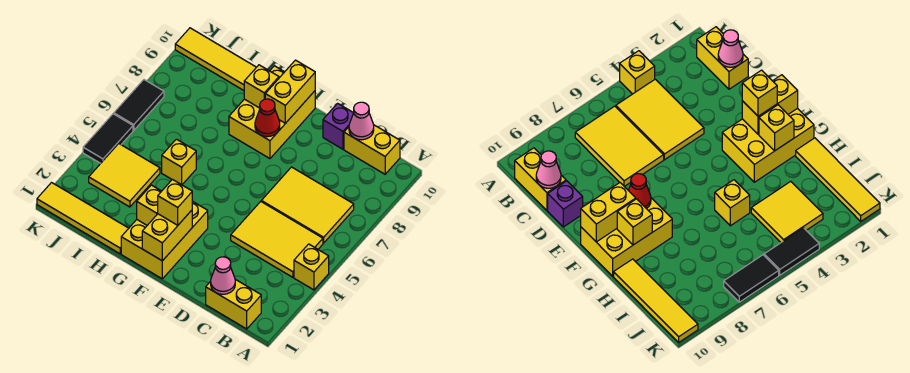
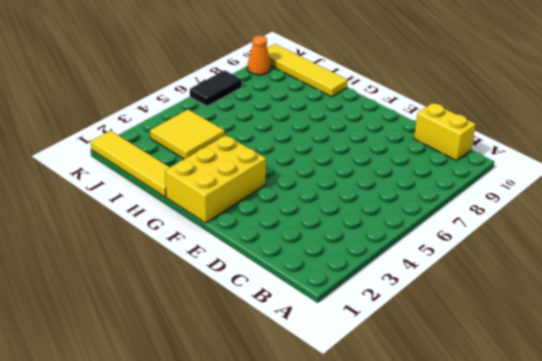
orange 1x1 cone [247,36,271,75] -> none
none -> yellow 1x1 brick [294,244,329,290]
none -> yellow 1x2 brick [206,279,261,329]
none -> yellow 2x3 tile [231,202,323,277]

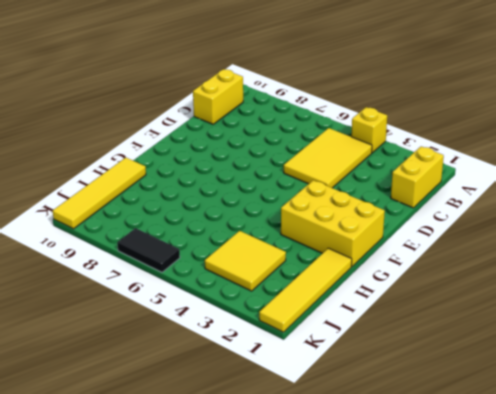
none -> yellow 2x3 tile [261,167,354,243]
none -> purple 1x1 brick [323,103,353,149]
none -> yellow 2x3 brick [229,66,315,159]

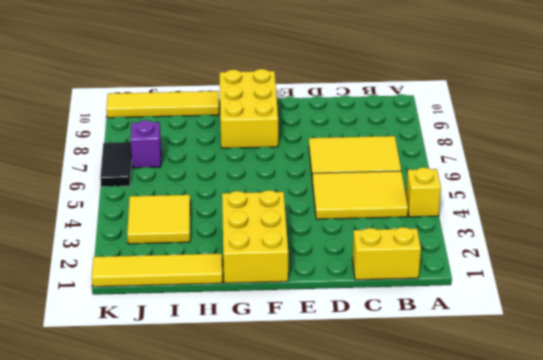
purple 1x1 brick [130,120,161,168] -> purple 1x1 brick moved to [323,103,353,149]
none -> yellow 1x2 brick [344,125,400,174]
none -> yellow 1x1 brick [162,139,196,185]
none -> black 1x2 tile [83,114,133,163]

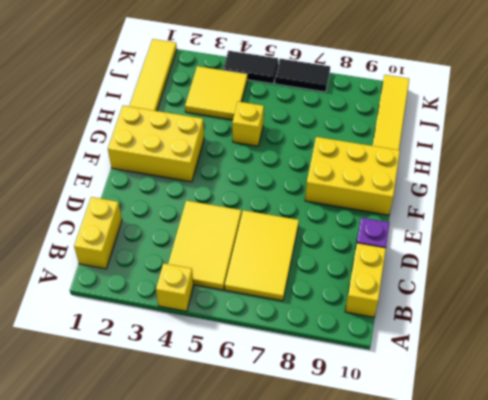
none -> pink 1x1 cone [211,257,235,294]
none -> pink 1x1 cone [349,102,374,140]
none -> yellow 1x2 brick [142,210,192,261]

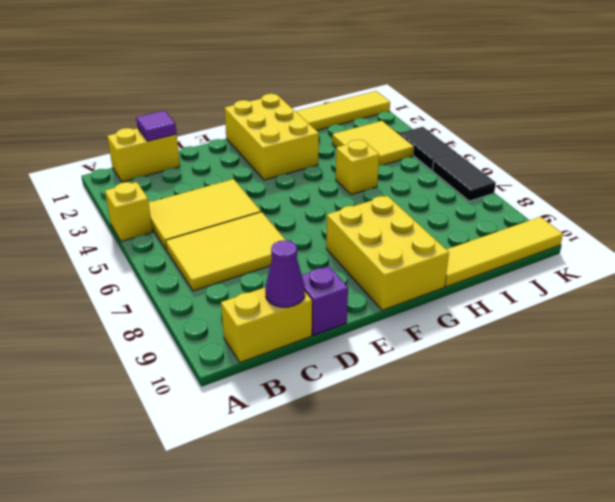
purple 1x1 tile [136,111,177,141] -> pink 1x1 cone [211,257,235,294]
purple 1x1 cone [265,240,305,307] -> pink 1x1 cone [349,102,374,140]
none -> yellow 1x2 brick [142,210,192,261]
none -> red 1x1 cone [255,99,280,137]
none -> yellow 1x2 brick [265,60,315,123]

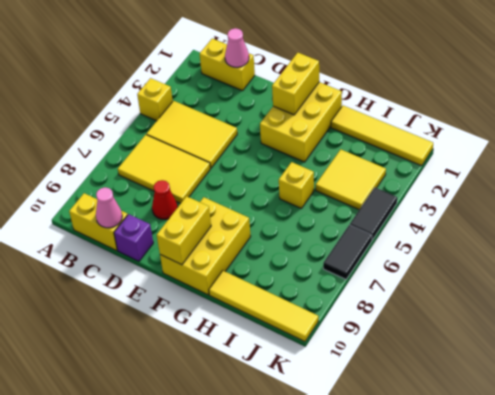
red 1x1 cone [152,180,178,220] -> red 1x1 cone moved to [255,99,280,137]
none -> yellow 1x1 brick [137,185,161,225]
none -> yellow 1x1 brick [244,65,279,108]
none -> yellow 1x1 brick [158,180,192,225]

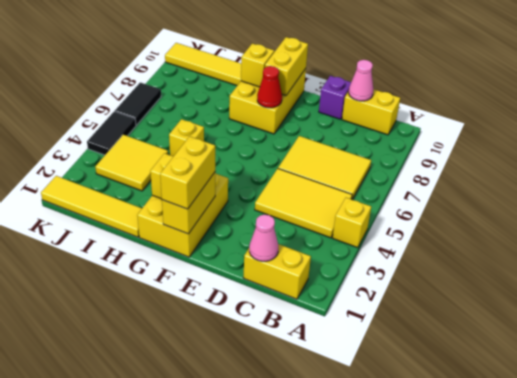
yellow 1x2 brick [160,136,215,209] -> yellow 1x1 brick [158,180,192,225]

